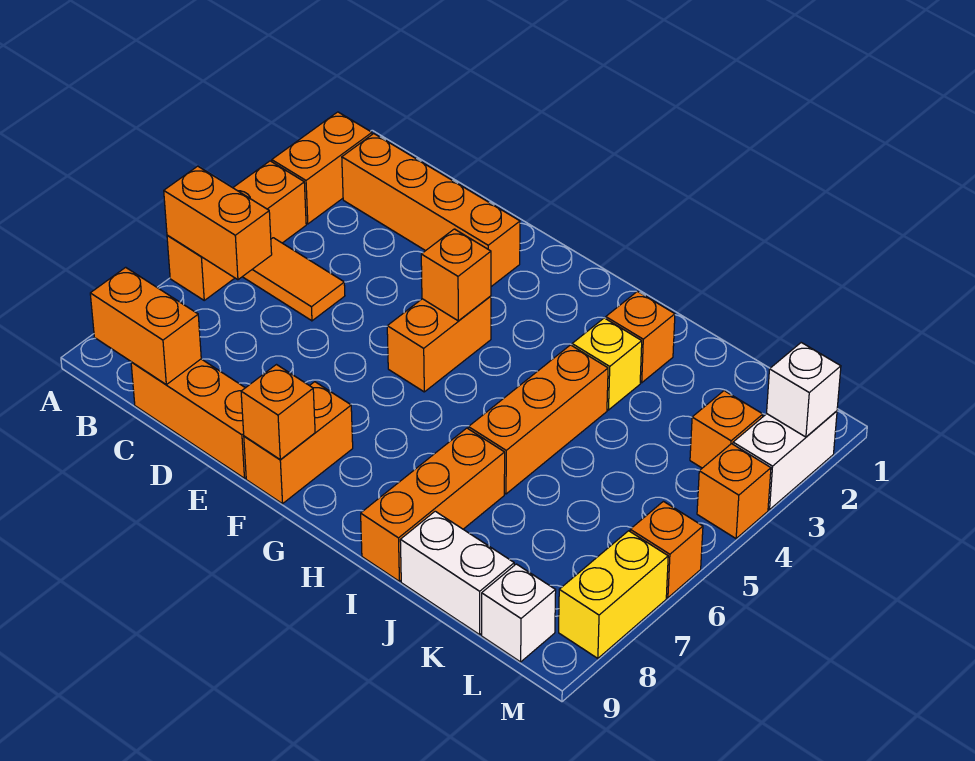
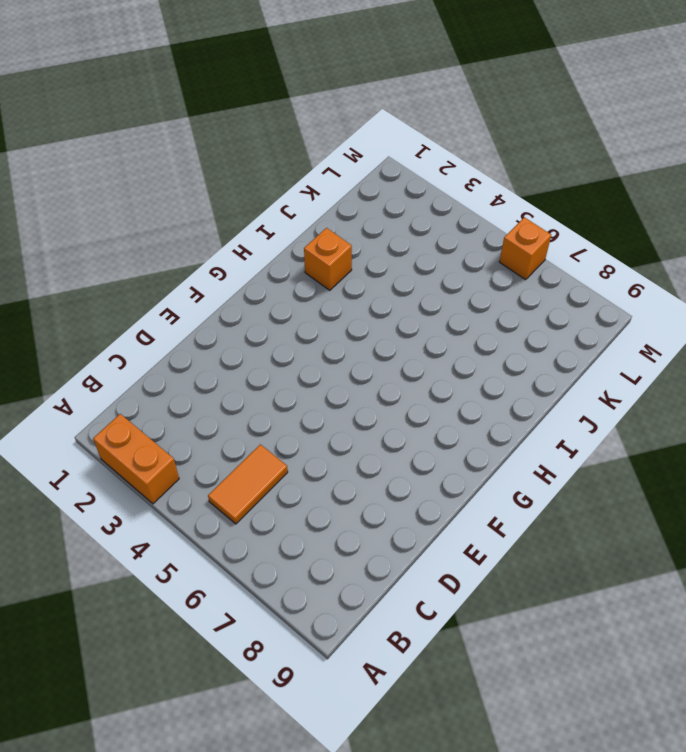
none -> orange 1x3 brick [167,161,306,300]
none -> orange 1x4 brick [342,134,520,287]
none -> orange 1x3 brick [131,359,246,478]

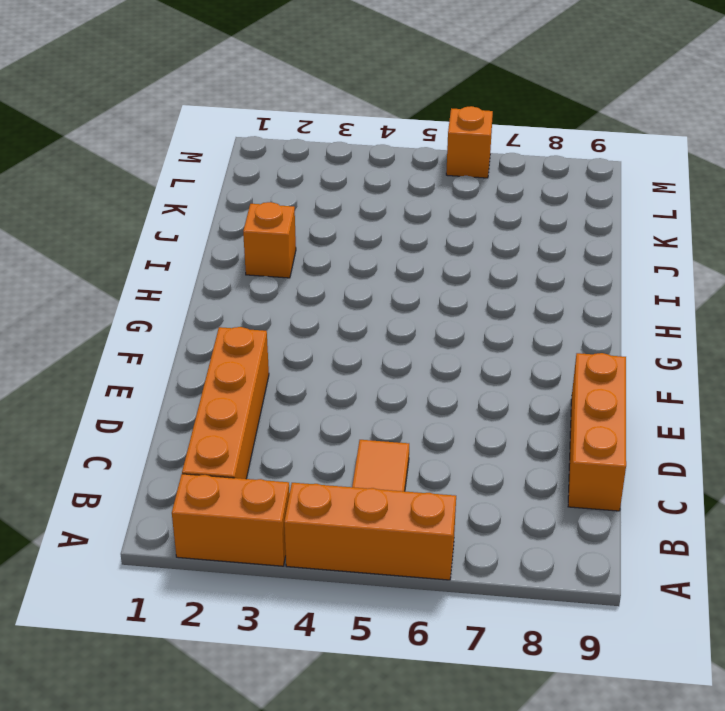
none -> orange 1x2 brick [387,296,491,392]
none -> orange 1x2 brick [244,382,353,504]
none -> yellow 1x1 brick [572,318,642,410]

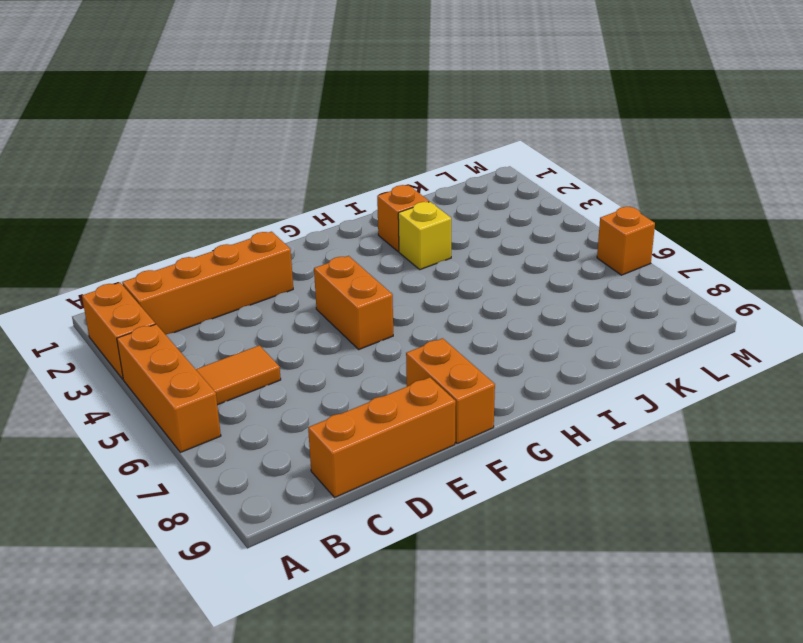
none -> orange 1x3 brick [468,345,608,494]
none -> orange 1x3 brick [361,428,505,581]
none -> white 1x2 brick [400,511,514,635]

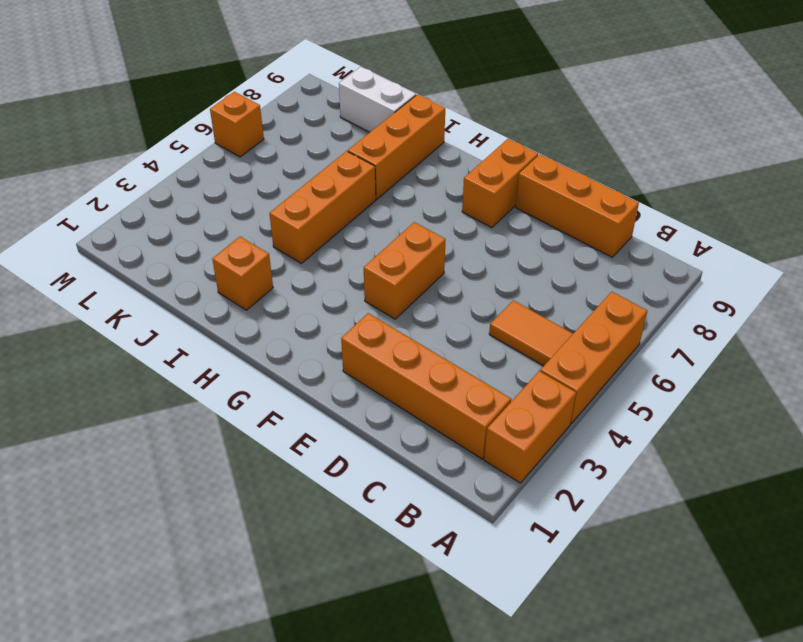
none -> yellow 1x1 brick [572,318,642,410]
none -> orange 1x1 brick [690,391,763,468]
none -> white 1x1 brick [482,564,556,662]

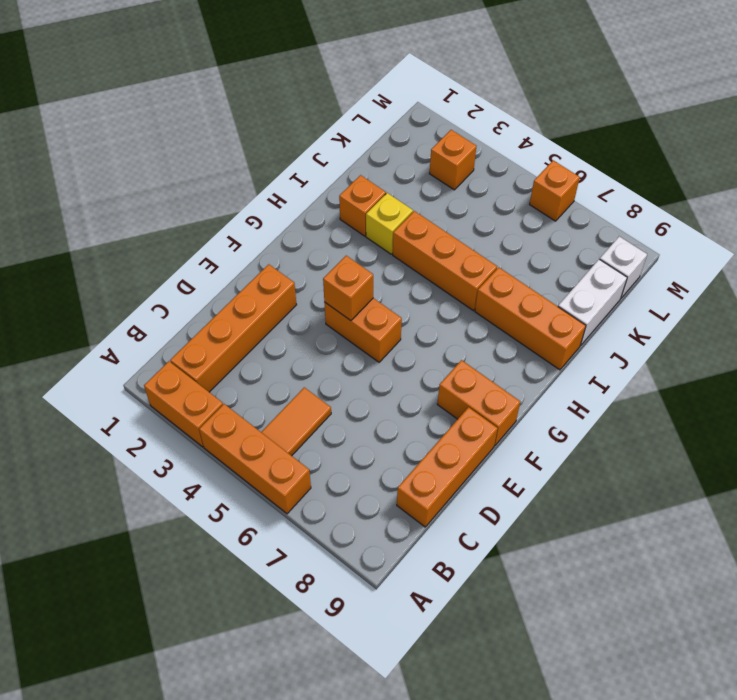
none -> white 1x2 brick [733,411,837,510]
none -> orange 1x1 brick [697,444,771,539]
none -> yellow 1x2 brick [559,531,668,658]

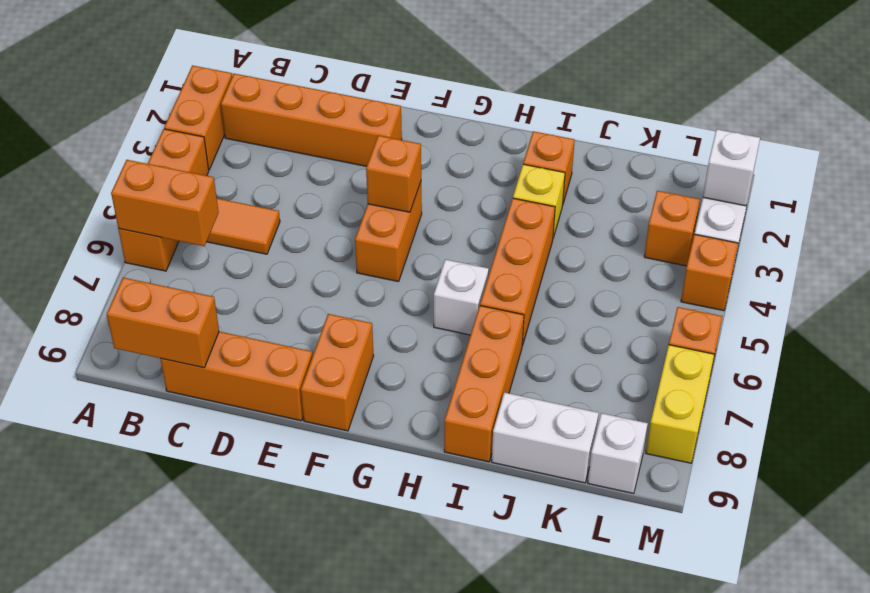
white 1x1 brick [434,259,489,335] -> none
none -> orange 1x1 brick [241,365,315,459]

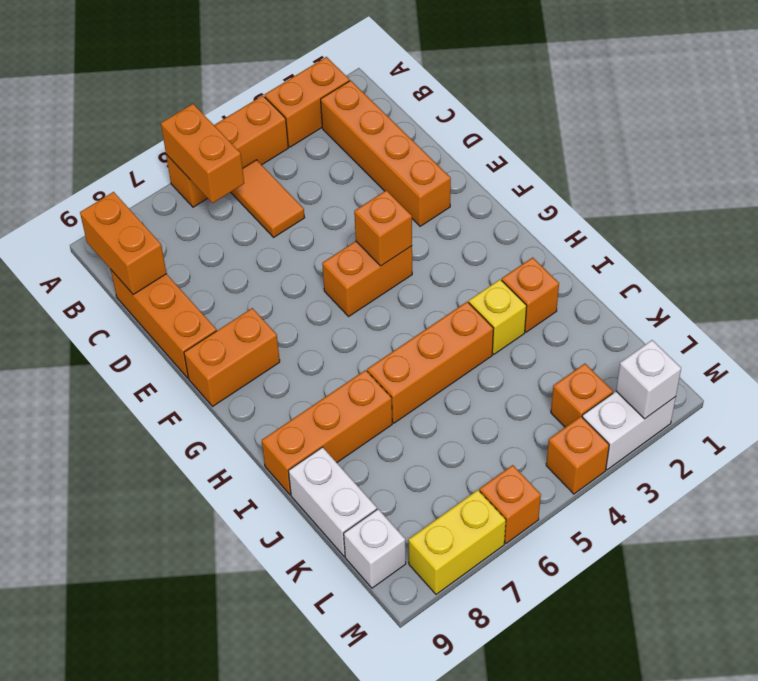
none -> orange 1x1 brick [241,365,315,459]

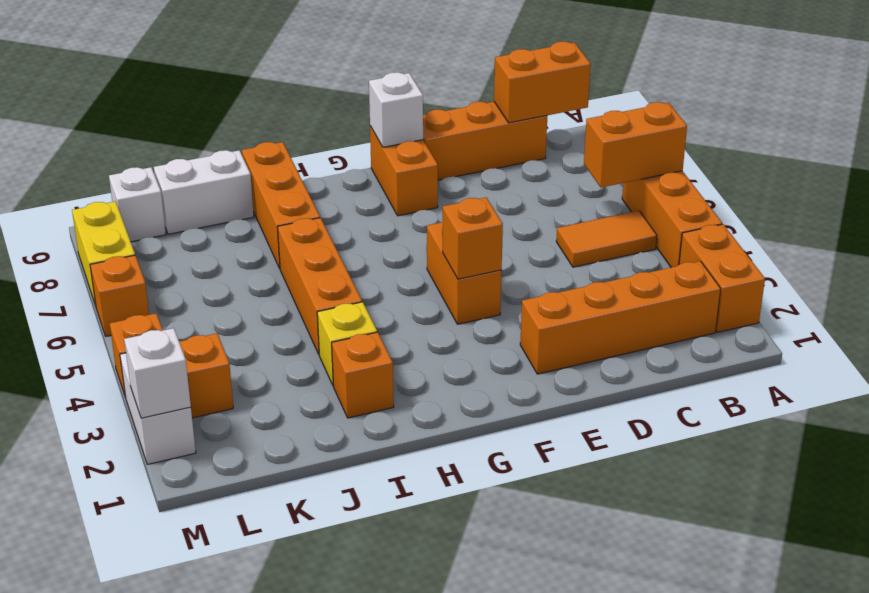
white 1x1 brick [369,72,423,147] -> orange 1x1 brick [241,365,315,459]

